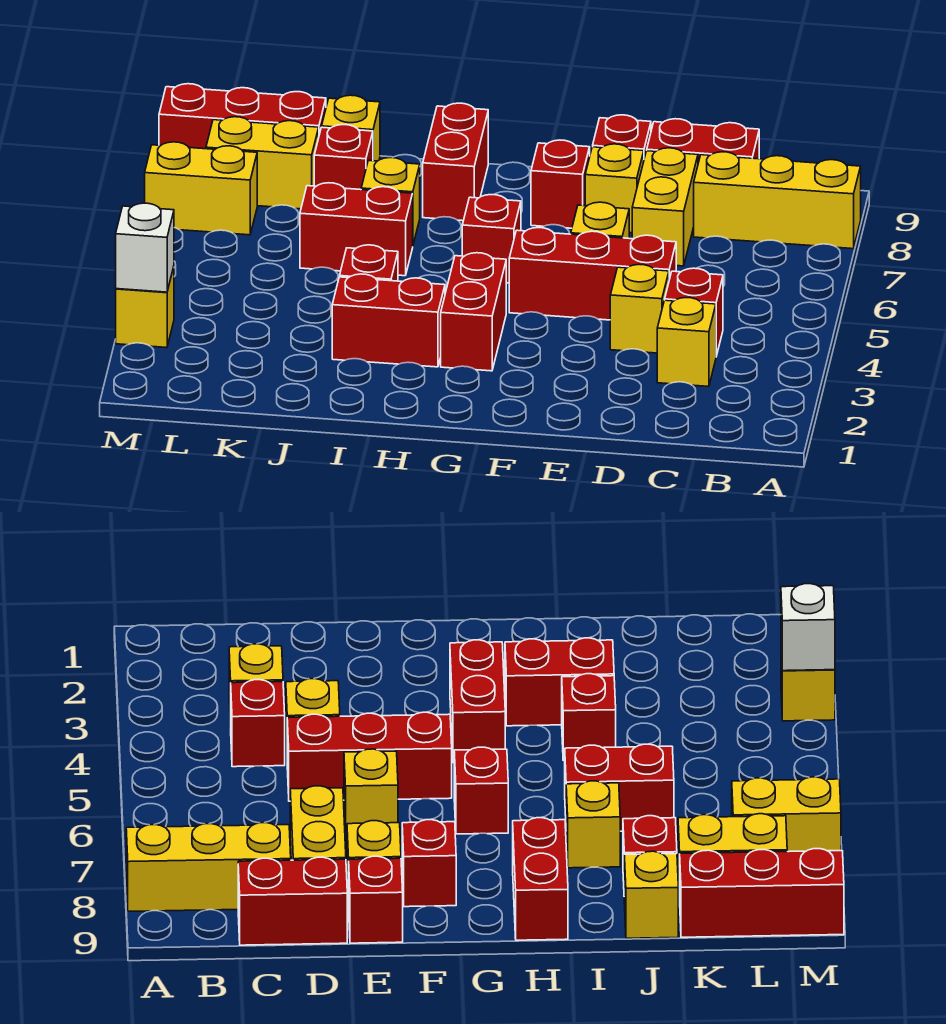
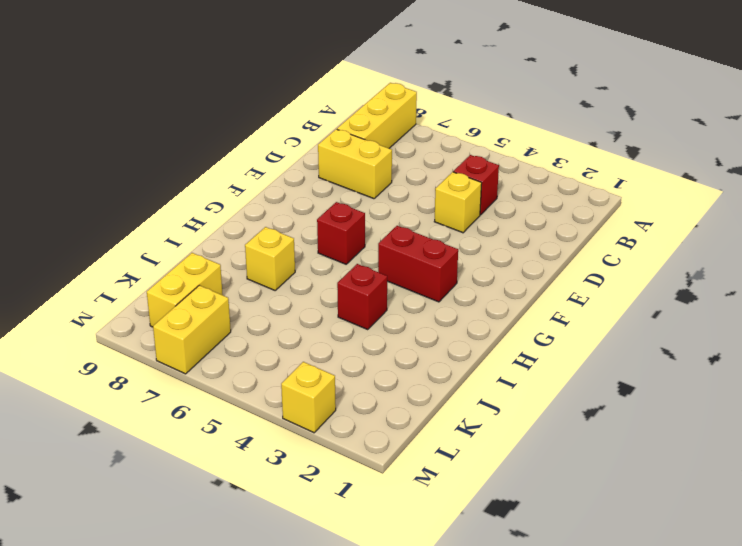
none -> yellow 1x1 brick [657,298,716,387]
none -> red 1x2 brick [647,119,759,163]
none -> red 1x3 brick [509,228,676,320]

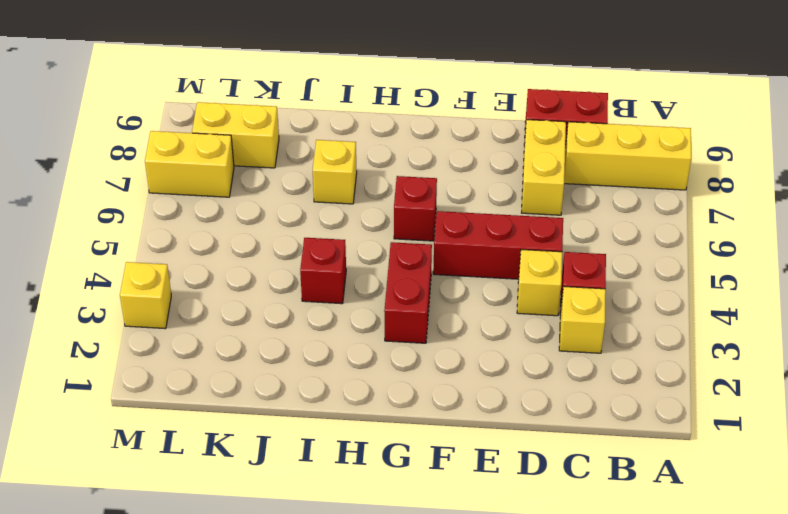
none -> yellow 1x1 brick [571,202,629,238]
none -> yellow 1x1 brick [585,144,644,233]
none -> red 1x1 brick [593,115,651,158]

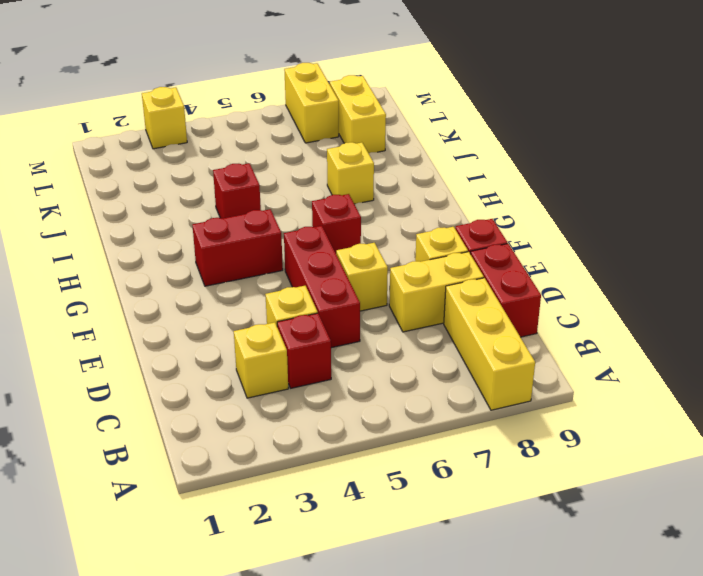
none -> red 1x1 brick [531,140,590,228]
none -> red 1x2 brick [332,274,445,367]
none -> red 1x2 brick [423,103,488,221]

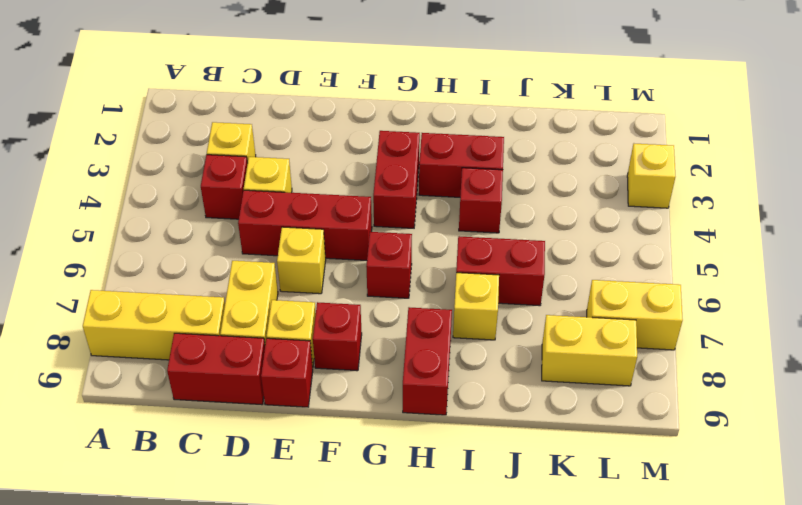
none -> red 1x1 brick [314,125,373,190]
none -> yellow 1x1 brick [322,95,380,161]
none -> red 1x3 brick [159,84,326,149]

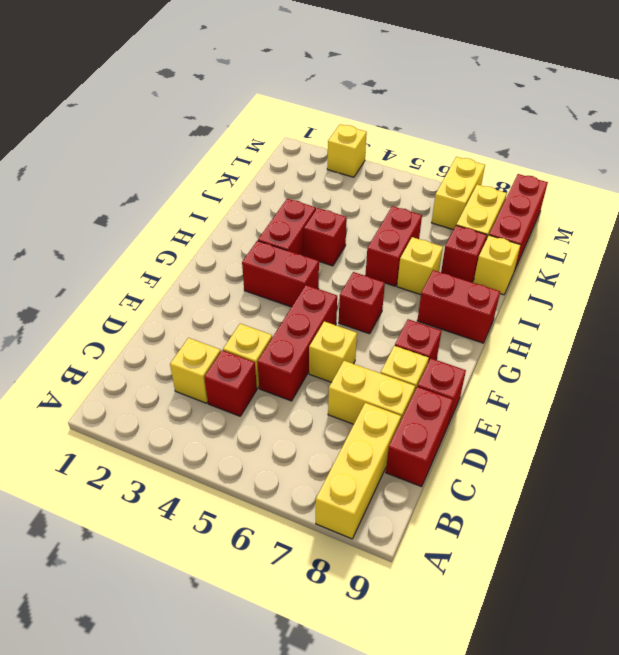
none -> white 1x1 brick [116,203,174,292]

